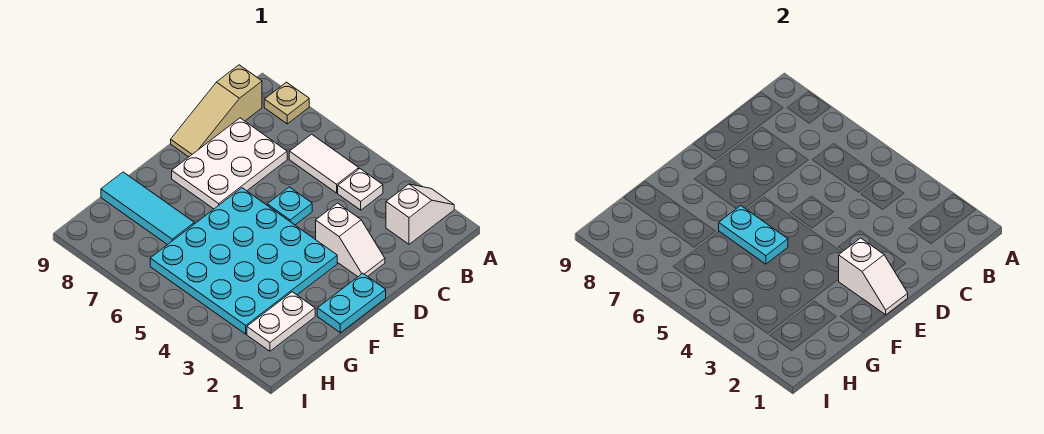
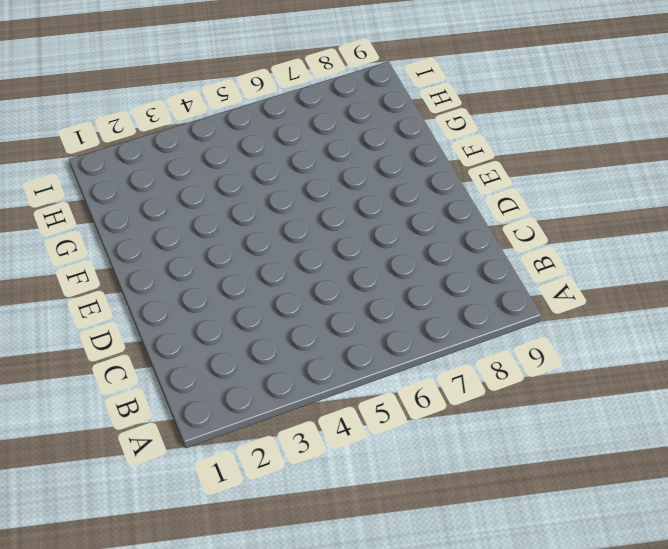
none -> white 1x2 slope [386,184,454,244]
none -> tan 1x1 plate [264,82,309,124]
none -> white 1x1 plate [338,169,383,210]

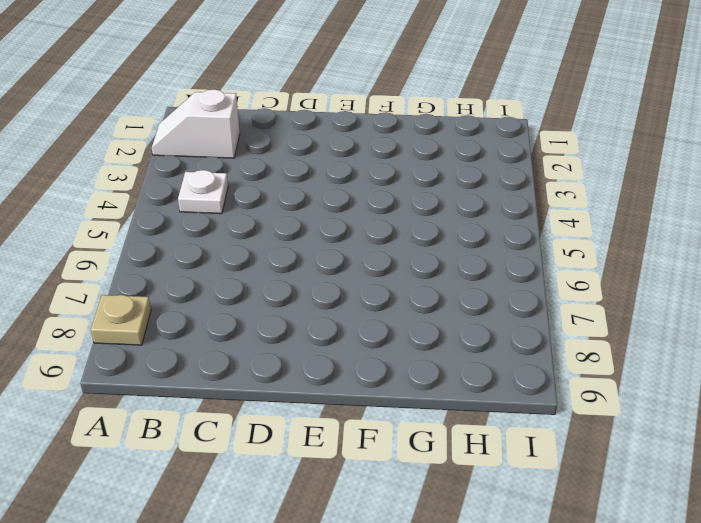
none -> white 1x2 tile [289,134,359,193]
none -> tan 1x3 slope [171,65,262,157]
none -> white 2x3 plate [172,118,287,209]

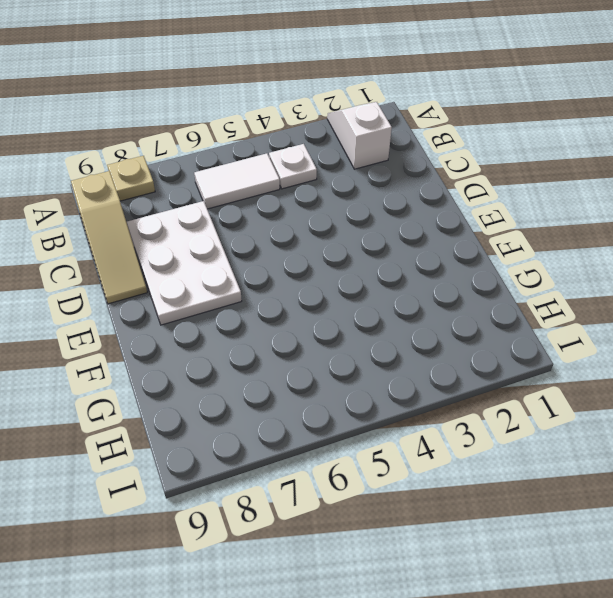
none -> white 1x2 slope [316,203,385,277]
none -> cyan 1x1 plate [267,187,312,225]
none -> cyan 1x2 plate [317,273,386,333]

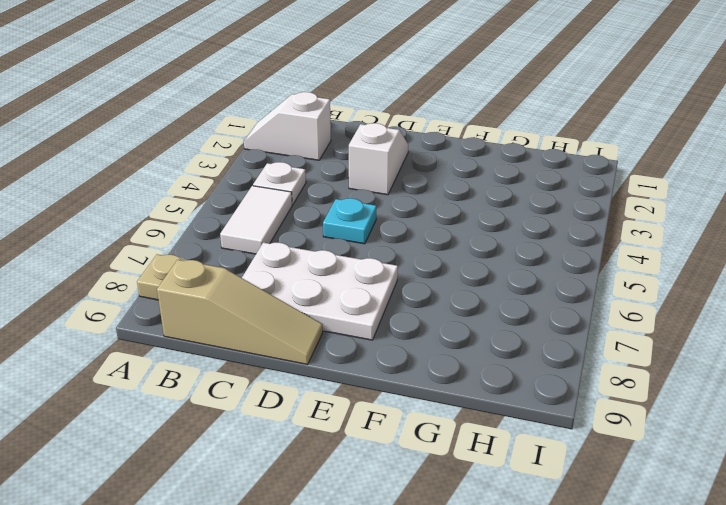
none -> cyan 1x2 plate [317,273,386,333]
none -> cyan 4x4 plate [150,188,337,334]
none -> white 1x2 plate [247,292,315,351]

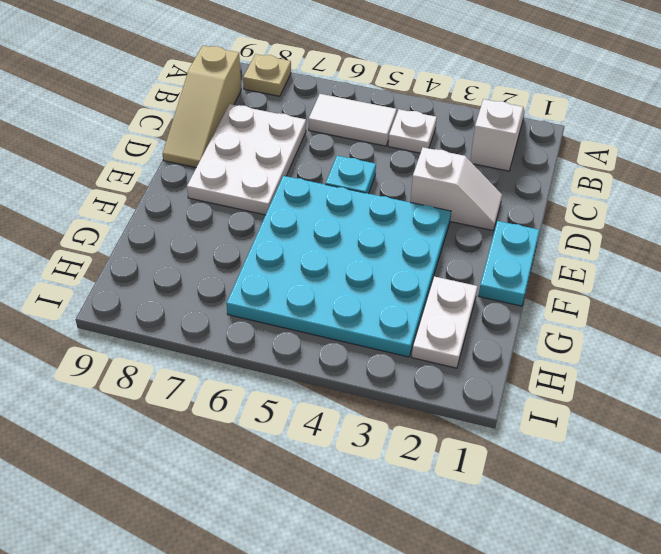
none -> cyan 1x3 tile [101,172,194,245]
none -> white 1x2 slope [838,238,908,315]
none -> cyan 1x2 plate [719,206,788,264]

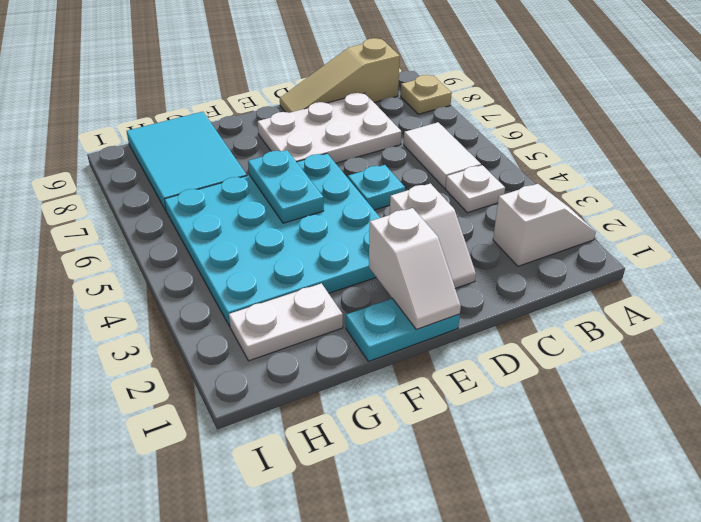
cyan 2x3 tile [127,112,247,210] -> cyan 1x3 tile [101,172,194,245]

